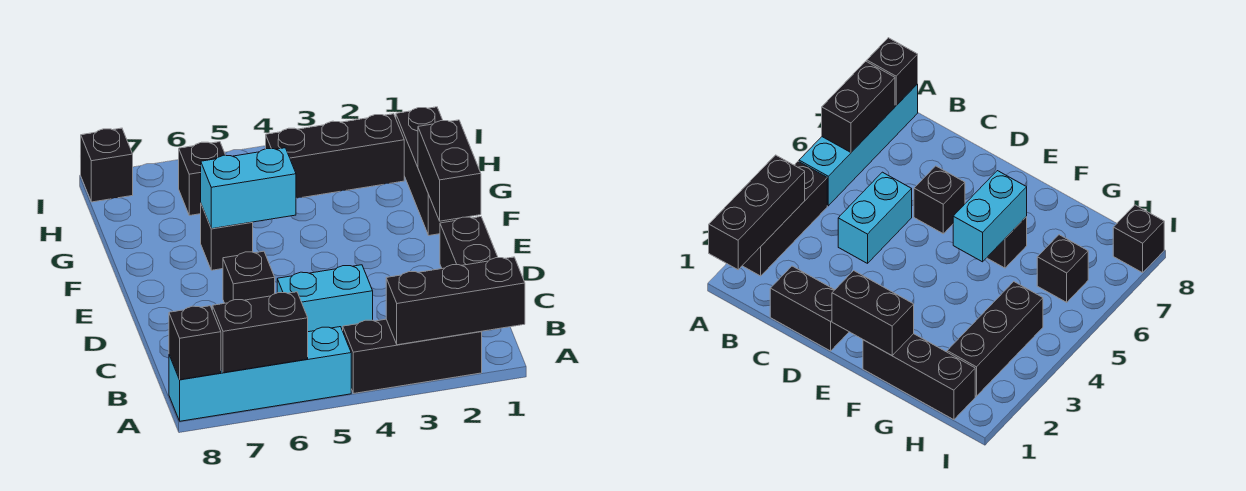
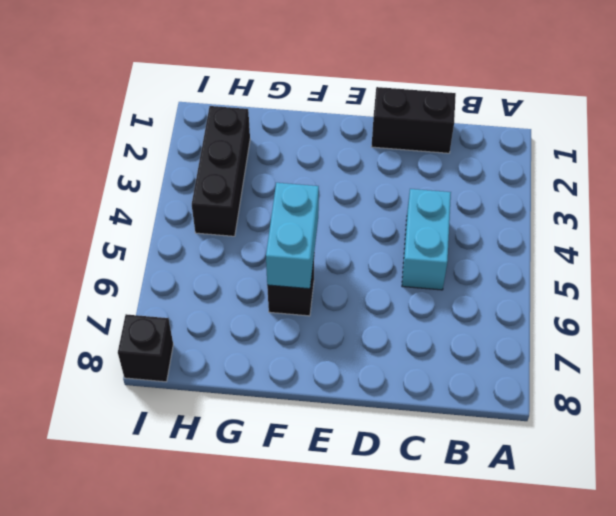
none -> black 1x3 brick [343,319,482,394]
none -> cyan 1x4 brick [169,327,351,421]
none -> black 1x1 brick [223,251,275,303]

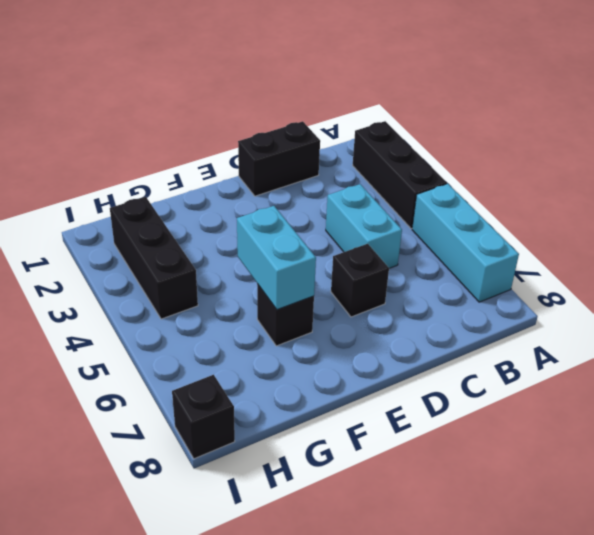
cyan 1x3 brick [412,184,519,302] -> cyan 1x4 brick [169,327,351,421]
none -> black 1x3 brick [396,107,459,235]
none -> black 1x1 brick [179,142,225,216]
none -> black 1x3 brick [386,257,525,345]

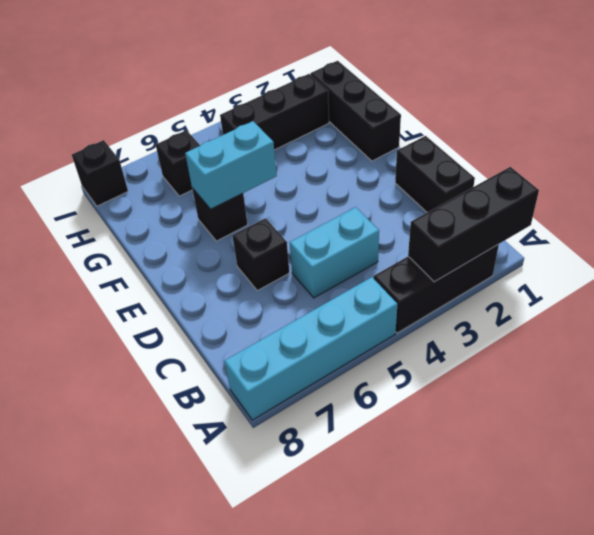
none -> black 1x2 brick [212,292,308,373]
none -> black 1x1 brick [169,306,221,380]
none -> black 1x2 brick [418,120,481,221]

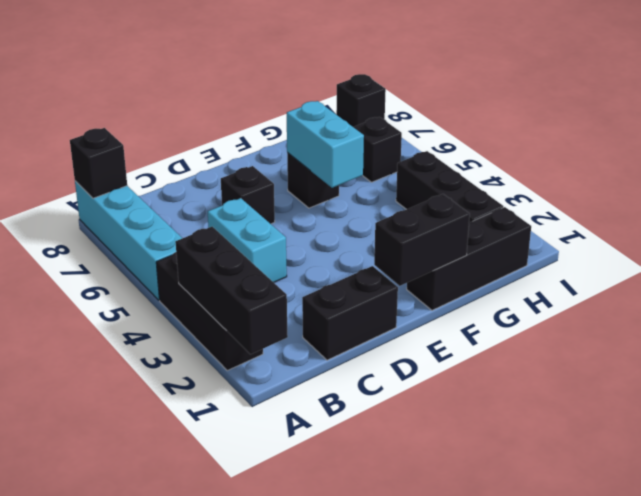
none -> black 1x2 brick [212,292,308,373]

